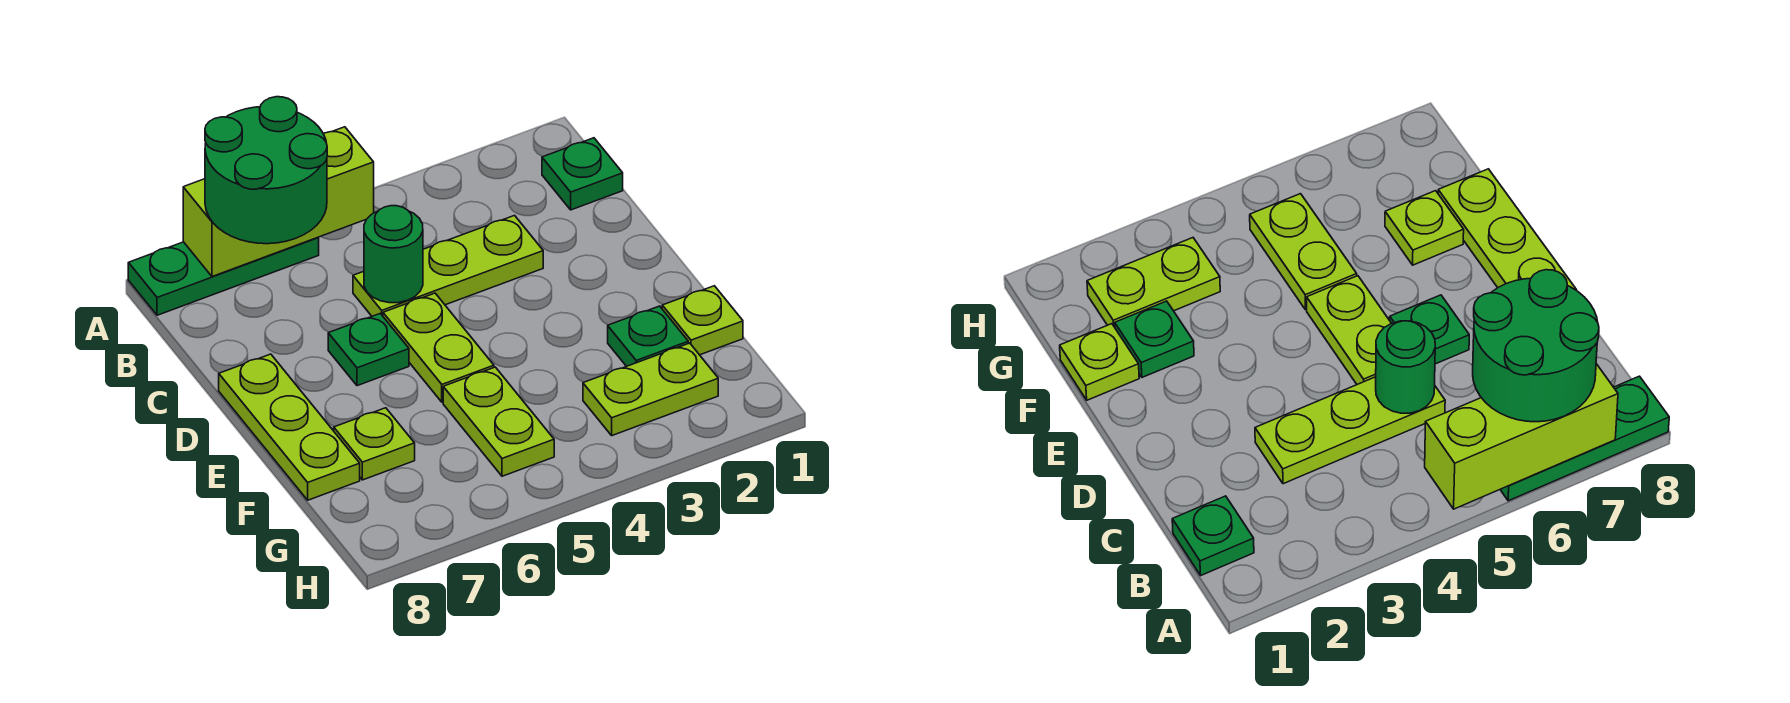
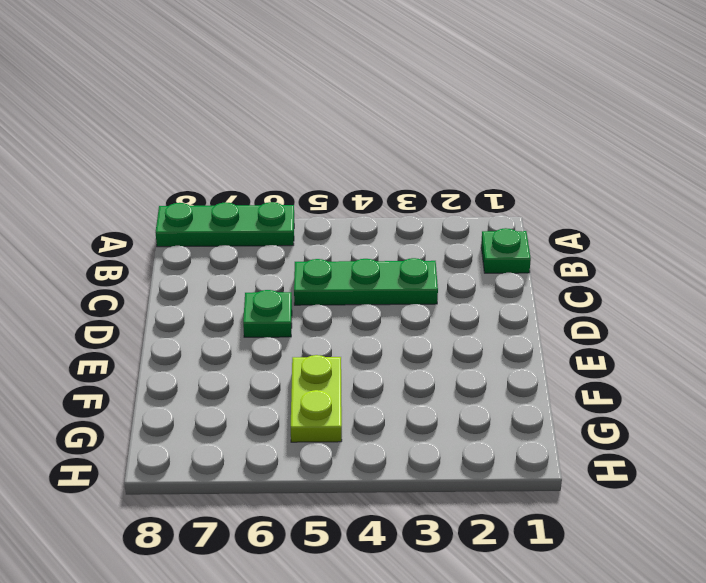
green 1x3 plate [294,258,438,305] -> lime 1x3 plate [353,216,543,316]
none -> lime 1x2 plate [383,293,494,402]
none -> lime 1x3 plate [219,354,360,500]
none -> lime 1x1 plate [662,286,743,355]

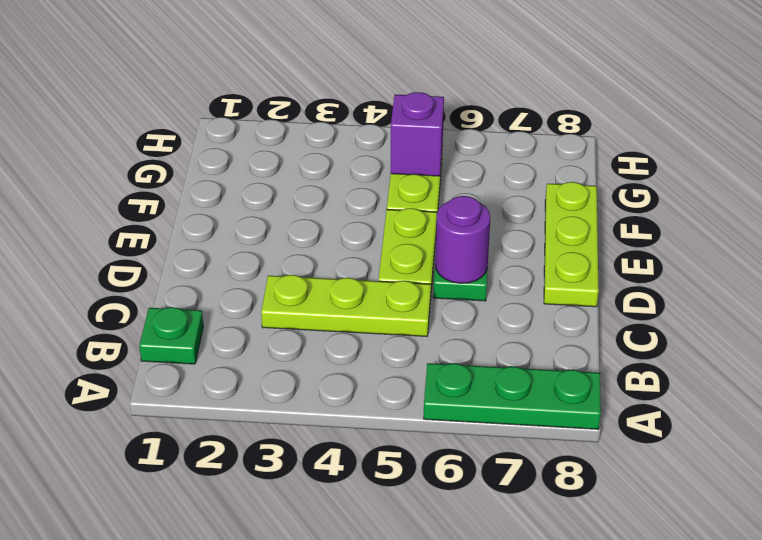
purple 1x1 round brick [435,196,490,283] -> none
purple 1x1 brick [391,92,444,176] -> none
none -> lime 1x1 plate [662,286,743,355]
none -> green 1x1 plate [608,306,688,366]
none -> lime 1x1 plate [334,408,415,480]

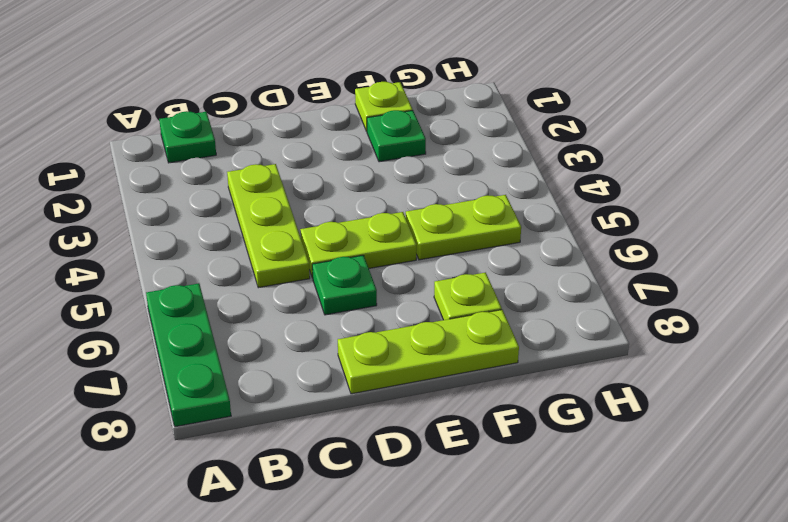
none -> lime 1x2 plate [583,343,718,435]
none -> lime 1x3 brick [183,127,374,276]
none -> green 1x1 round brick [364,206,423,303]

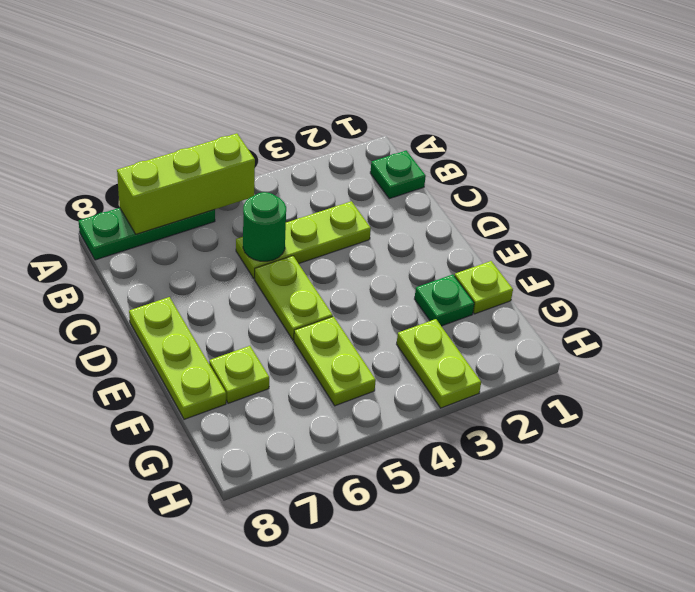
lime 1x2 plate [397,319,481,408] -> lime 1x2 plate turned to [583,343,718,435]
none -> green 1x1 plate [328,313,409,386]
none -> green 2x2 round brick [205,97,327,244]

